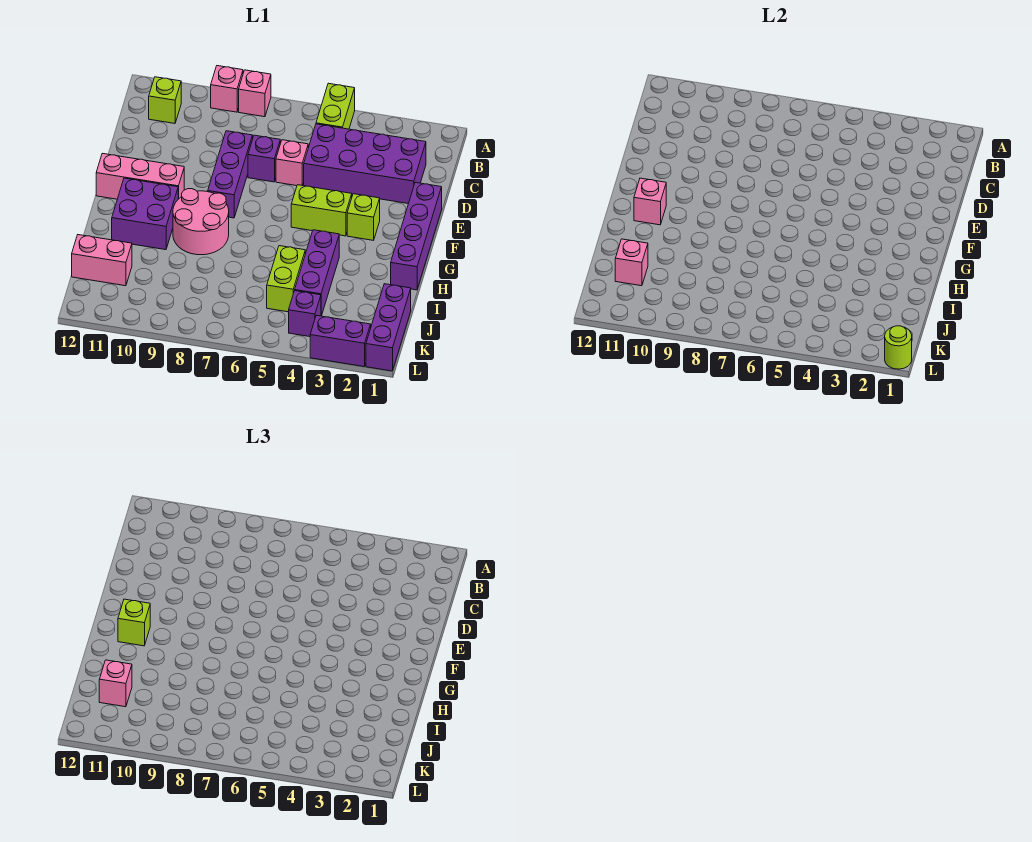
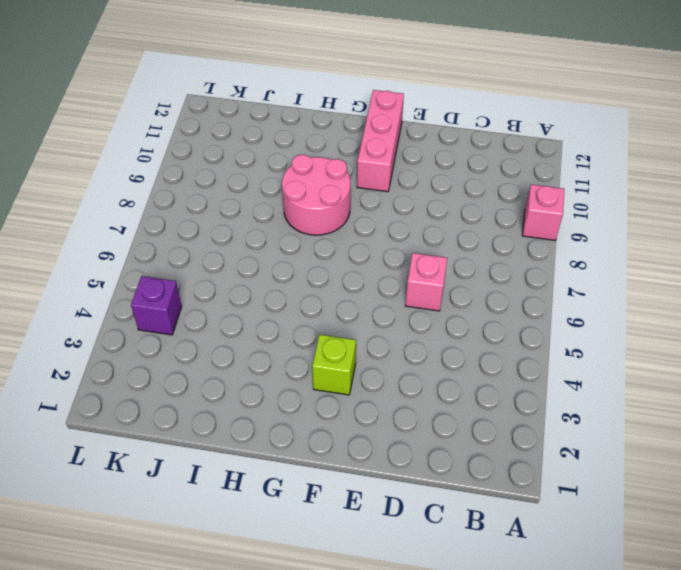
none -> lime 1x2 brick [316,83,355,129]
none -> pink 1x1 brick [239,70,271,117]
none -> lime 1x1 brick [149,77,181,123]

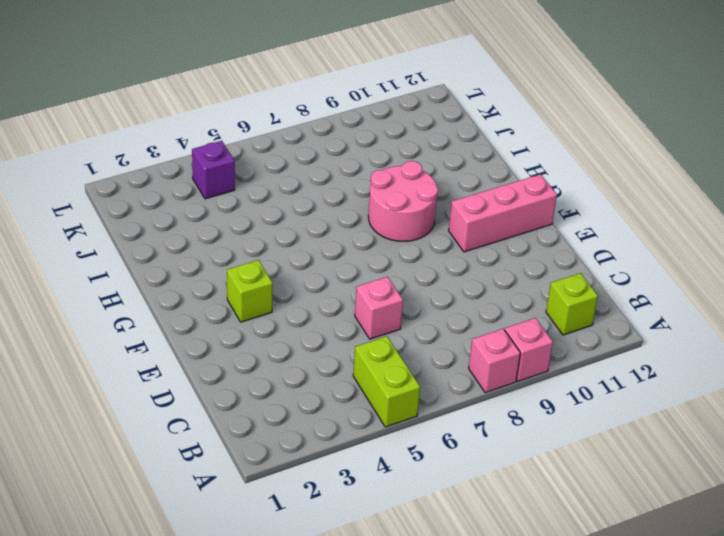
none -> purple 2x4 brick [304,124,426,204]
none -> purple 1x1 brick [248,135,280,182]
none -> purple 1x3 brick [208,131,253,218]

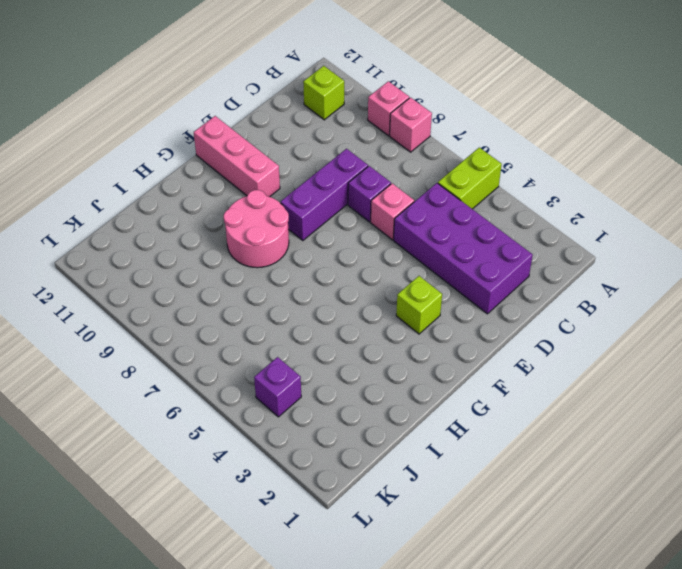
none -> purple 1x4 brick [391,182,442,290]
none -> lime 1x2 brick [291,185,352,236]
none -> purple 2x2 brick [112,178,178,250]

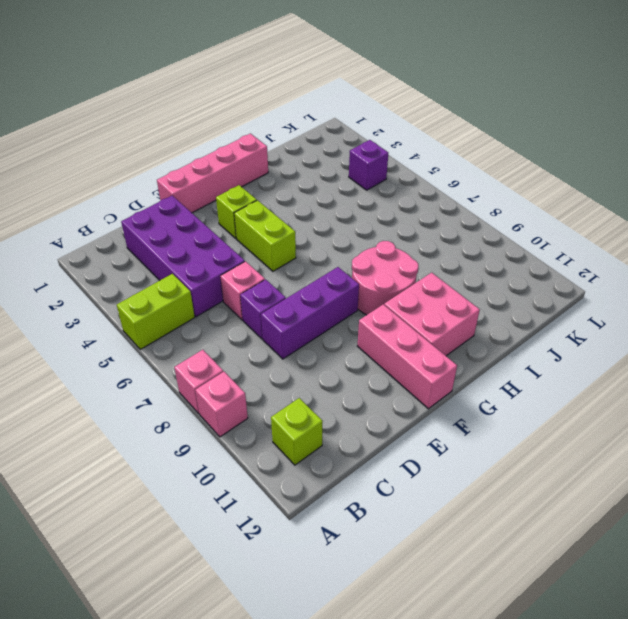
pink 1x4 brick [157,134,268,213] -> purple 1x4 brick [391,182,442,290]
pink 2x2 brick [384,273,480,356] -> purple 2x2 brick [112,178,178,250]
none -> purple 1x3 brick [295,230,339,316]
none -> lime 1x2 brick [267,246,305,312]
none -> purple 1x3 brick [366,284,411,371]

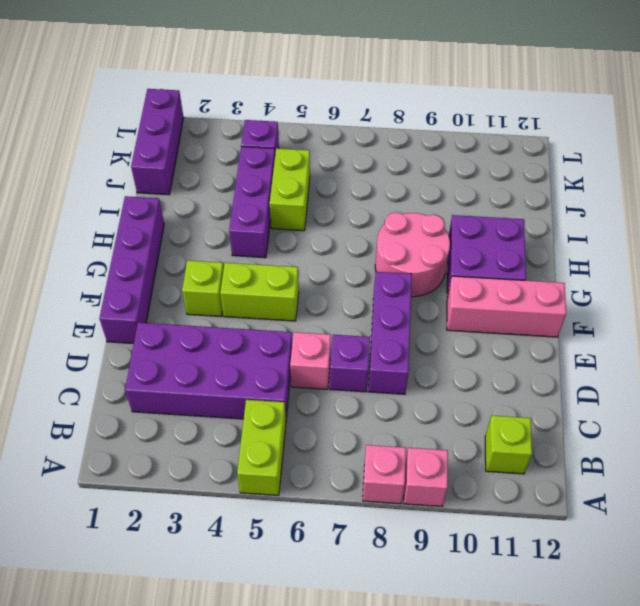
none -> pink 1x2 brick [72,235,132,286]
none -> purple 1x2 brick [310,315,371,366]
none -> pink 1x1 brick [634,178,666,225]

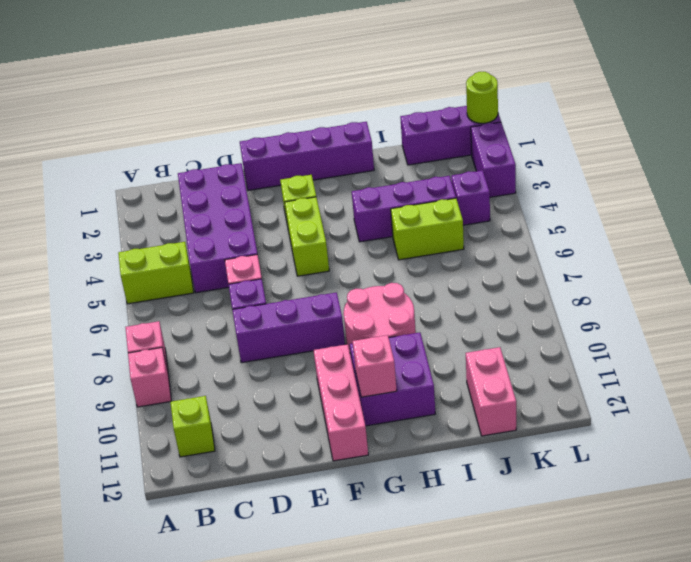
none -> pink 1x1 brick [615,239,648,286]
none -> lime 1x1 brick [118,599,150,646]
none -> pink 1x1 brick [99,660,132,707]

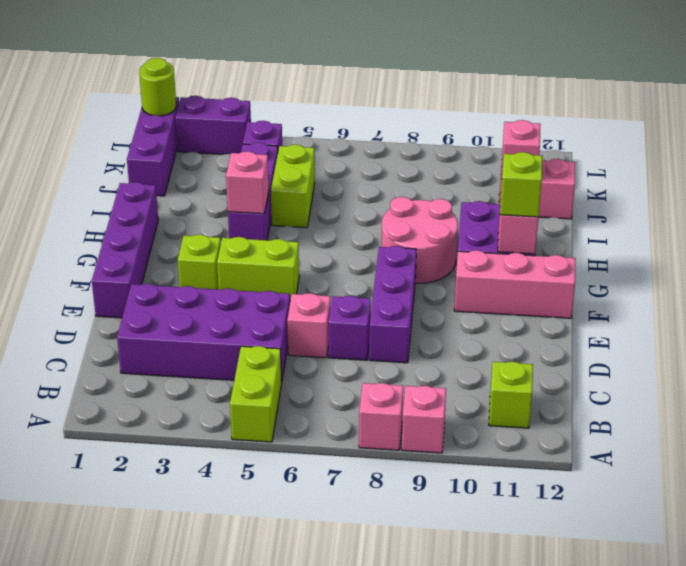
pink 1x1 brick [226,151,269,214] -> pink 1x1 brick moved to [99,660,132,707]

